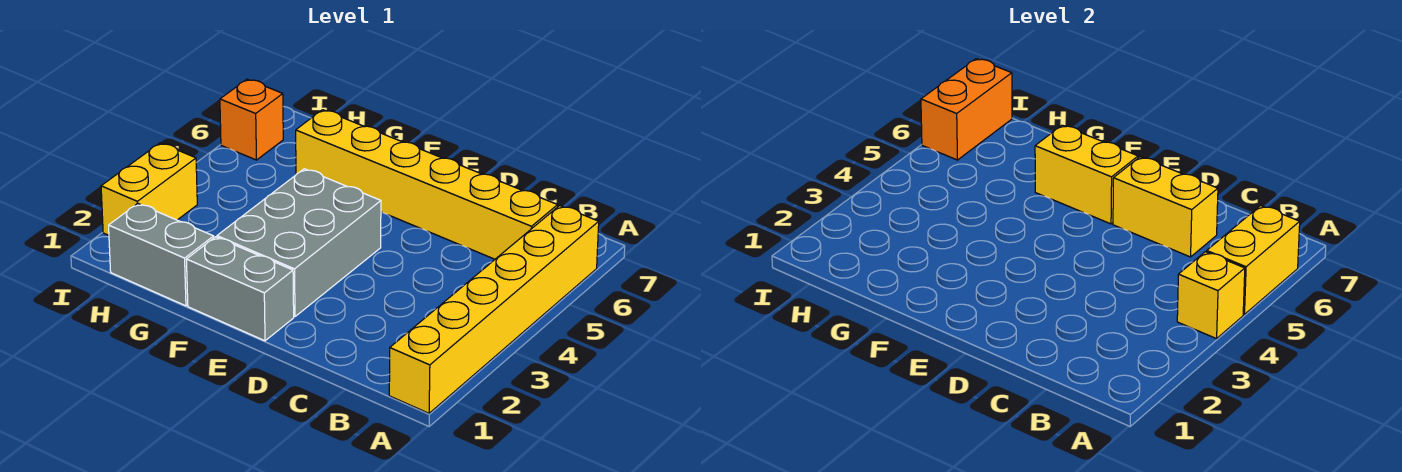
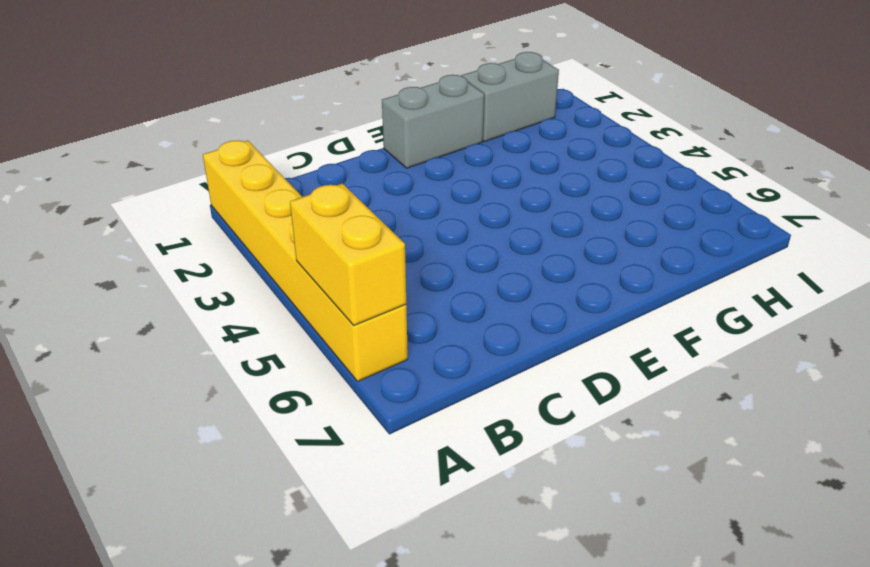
none -> yellow 1x6 brick [296,110,558,259]
none -> grey 2x3 brick [217,169,381,317]
none -> yellow 1x2 brick [101,143,197,235]

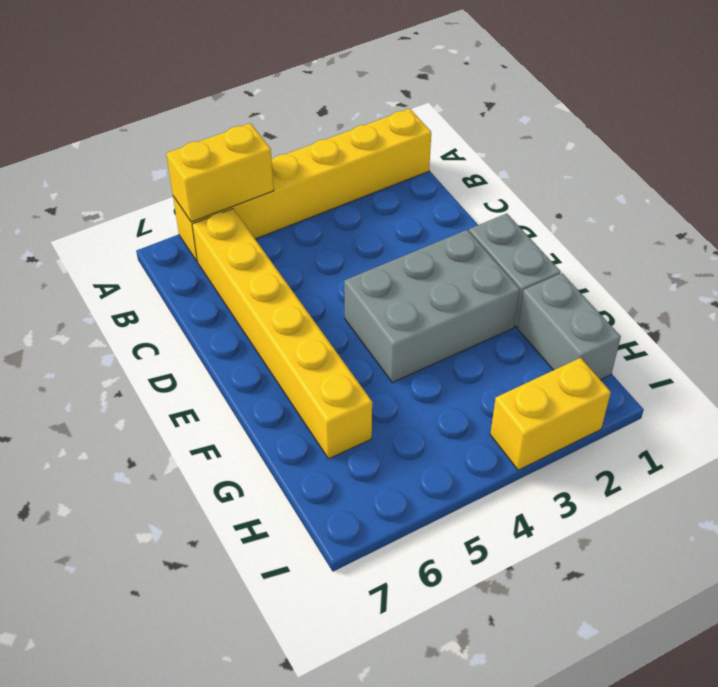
none -> orange 1x1 brick [220,79,283,160]
none -> yellow 1x1 brick [1177,252,1245,339]
none -> yellow 1x2 brick [1113,157,1218,257]

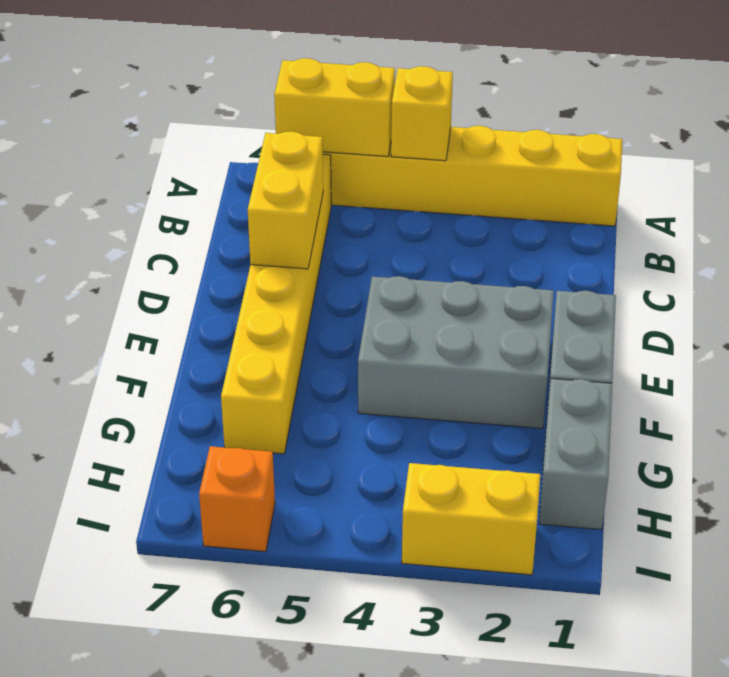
none -> yellow 1x2 brick [1035,125,1138,224]
none -> orange 1x2 brick [921,59,1012,160]

